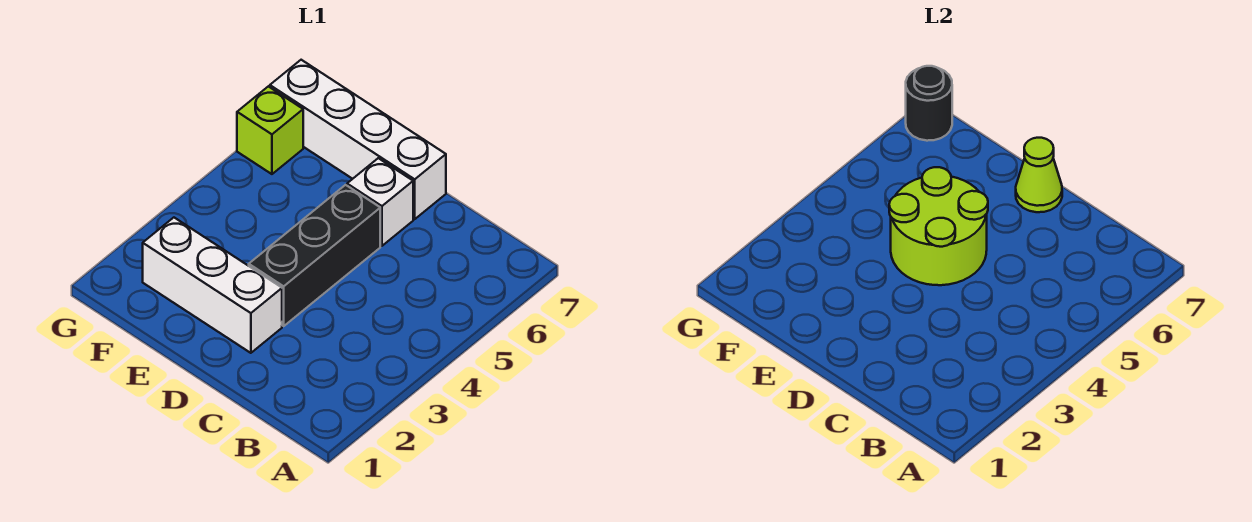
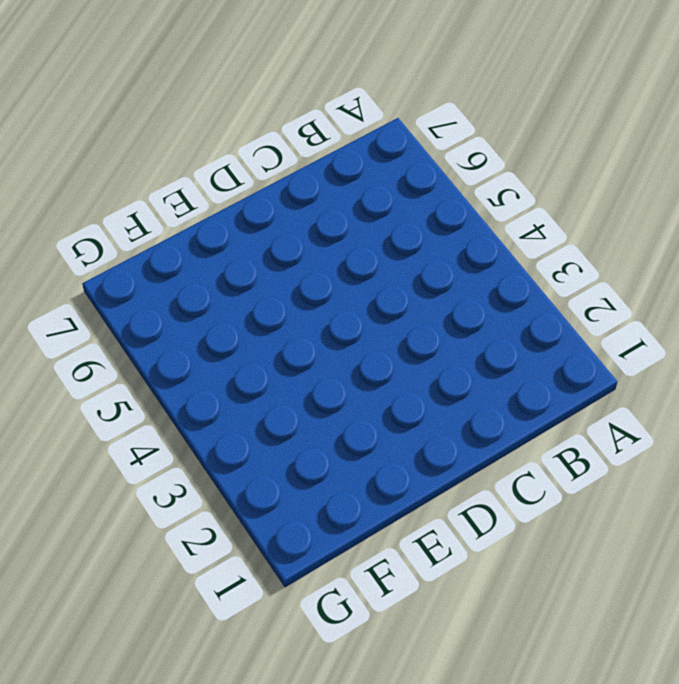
none -> white 1x3 brick [143,218,282,353]
none -> black 1x3 brick [249,185,380,326]

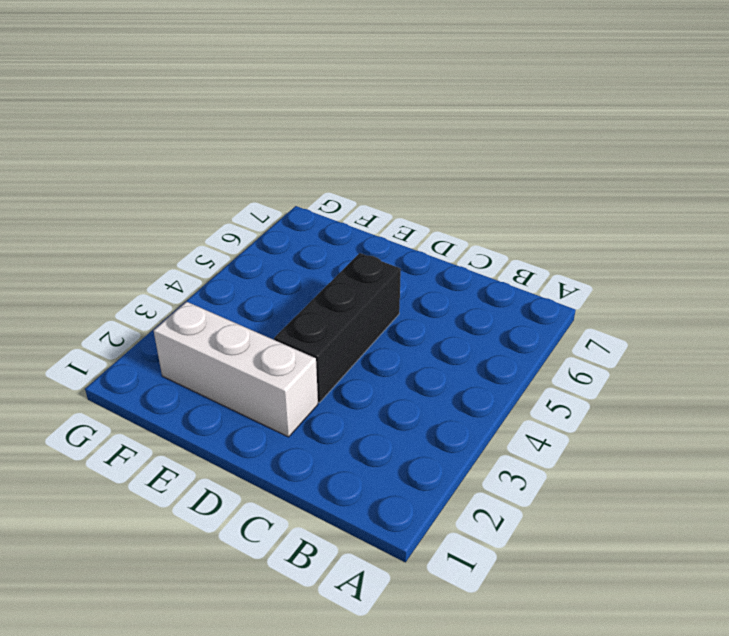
none -> white 1x1 brick [347,158,413,246]
none -> white 1x4 brick [270,60,446,219]

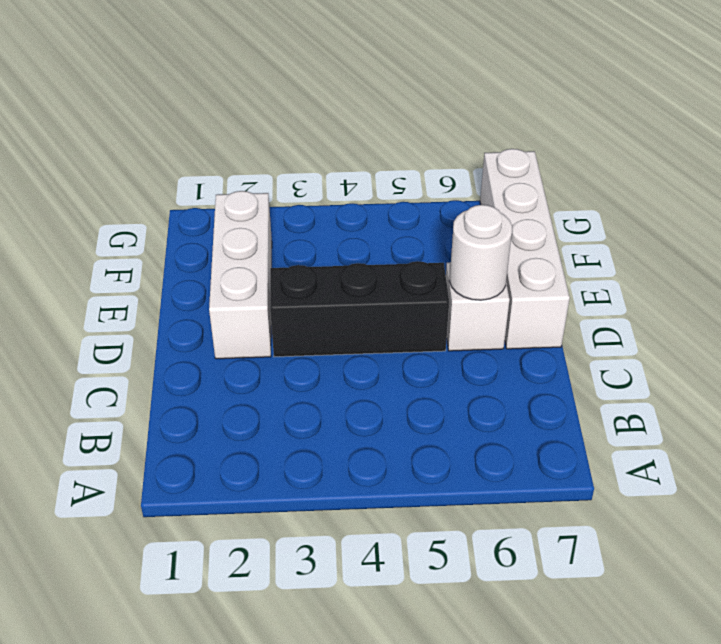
white 1x1 round brick [449,205,512,300] -> none
none -> lime 1x1 brick [237,86,303,174]
none -> lime 2x2 round brick [889,167,988,285]

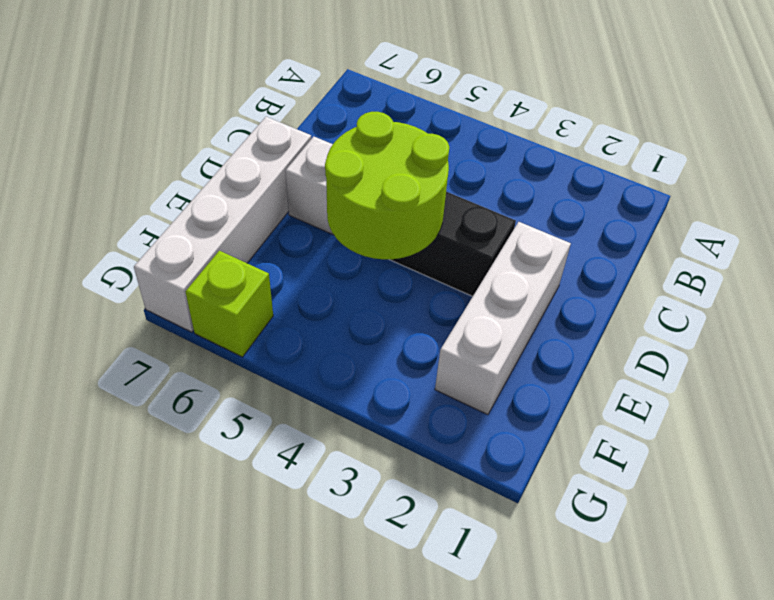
none -> lime 1x1 cone [1016,138,1062,212]
none -> black 1x1 round brick [906,66,952,141]

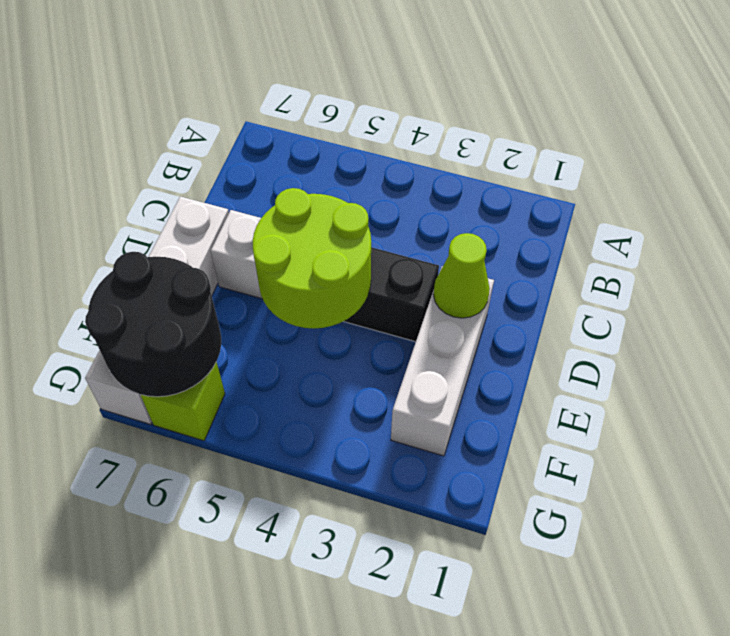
lime 1x1 cone [433,233,490,318] -> lime 1x1 cone moved to [1016,138,1062,212]
black 2x2 round brick [85,252,221,397] -> black 1x1 round brick [906,66,952,141]

